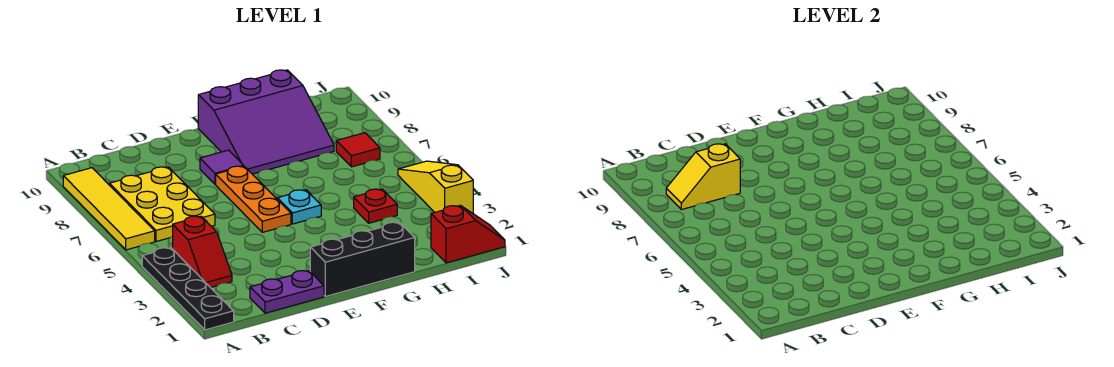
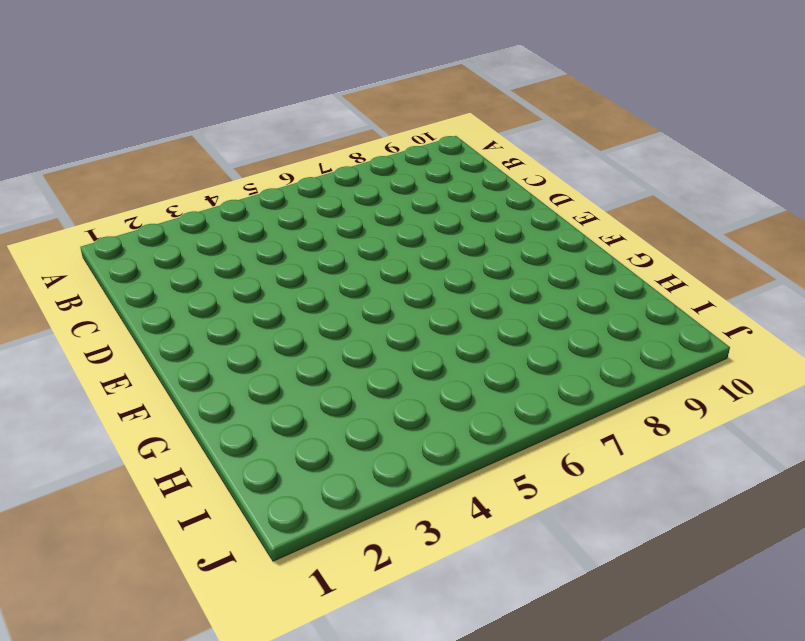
none -> black 1x4 plate [142,248,234,330]
none -> yellow 1x4 tile [63,168,155,250]
none -> red 1x2 slope [173,216,232,288]

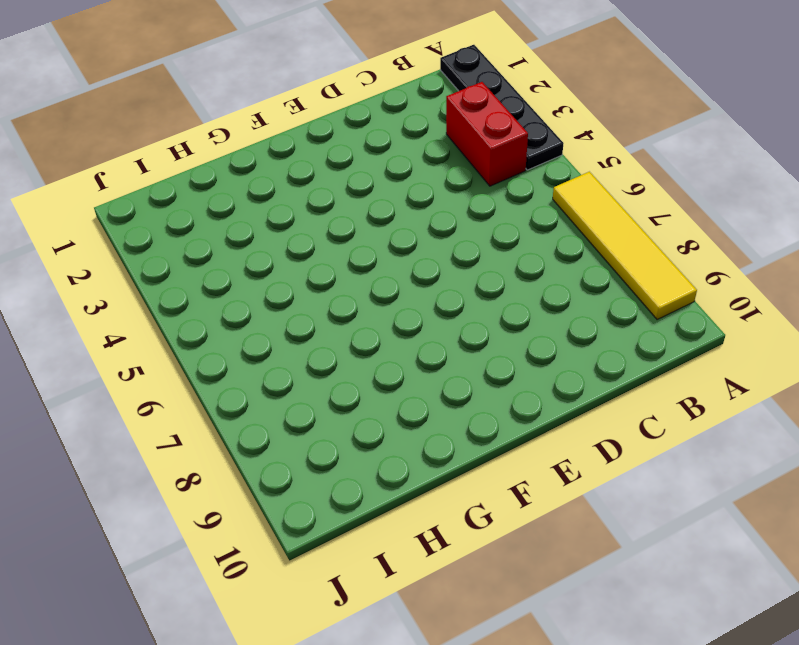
red 1x2 brick [446,82,528,186] -> red 1x2 slope [173,216,232,288]
none -> yellow 2x3 plate [109,167,215,242]
none -> purple 1x2 plate [250,271,324,313]
none -> black 1x3 brick [310,222,415,296]

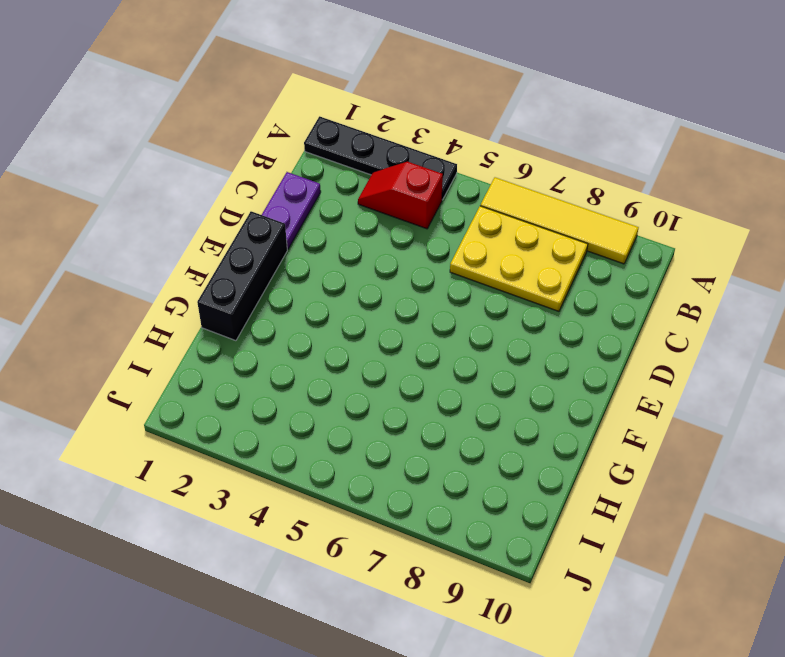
none -> orange 1x3 plate [216,166,291,232]
none -> purple 1x1 tile [200,150,244,184]
none -> cyan 1x1 plate [277,190,321,224]

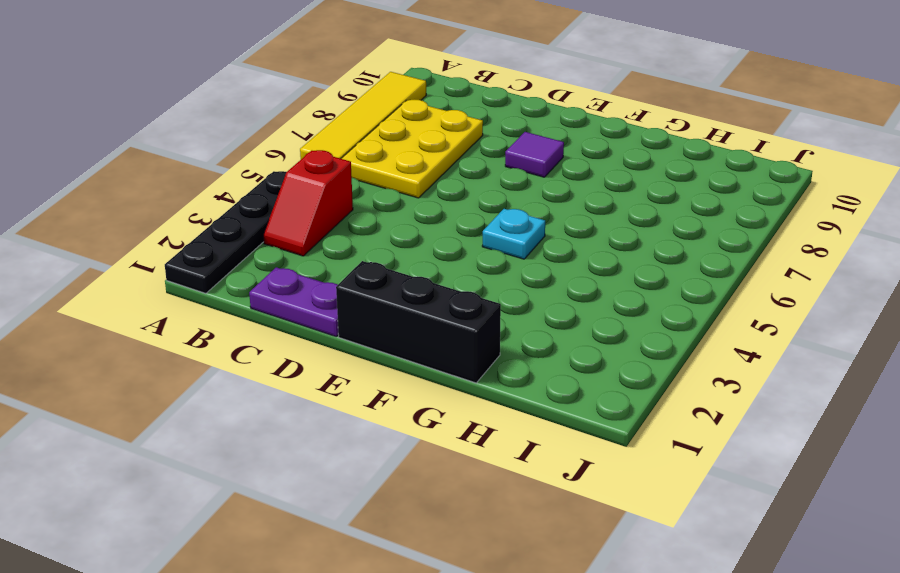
none -> orange 1x3 plate [216,166,291,232]
none -> purple 3x3 slope [198,70,334,174]
none -> red 1x1 plate [354,189,397,223]

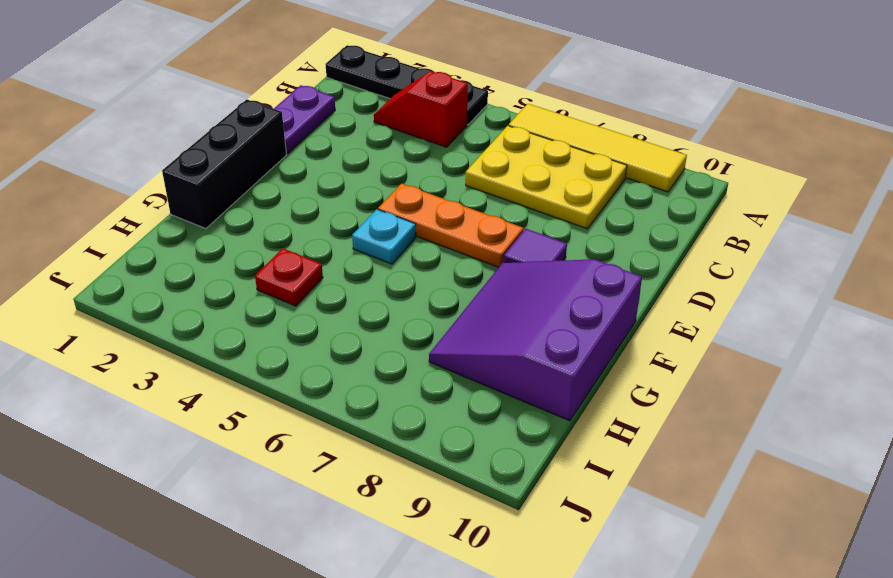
none -> red 1x2 slope [431,205,505,263]
none -> red 1x1 tile [336,133,380,167]
none -> yellow 1x3 slope [398,161,473,213]

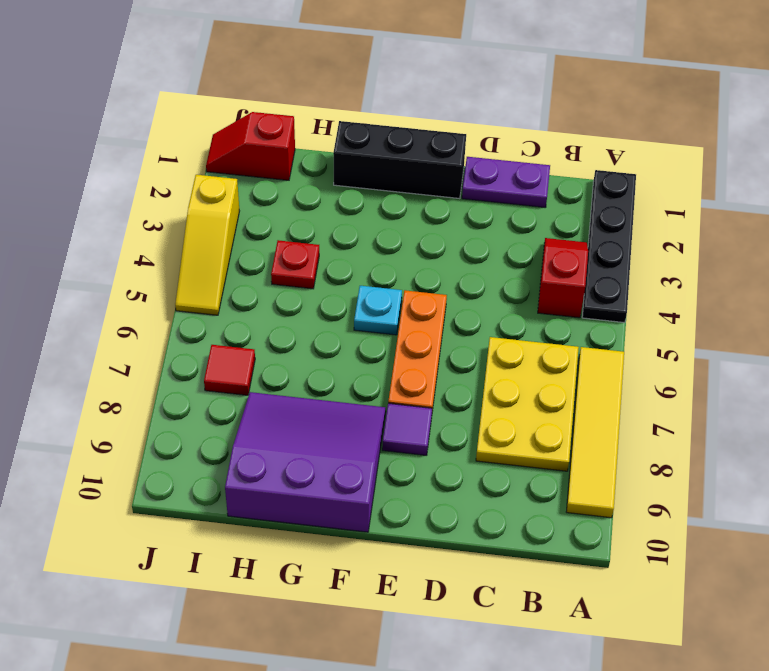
none -> yellow 1x2 slope [666,144,740,210]

